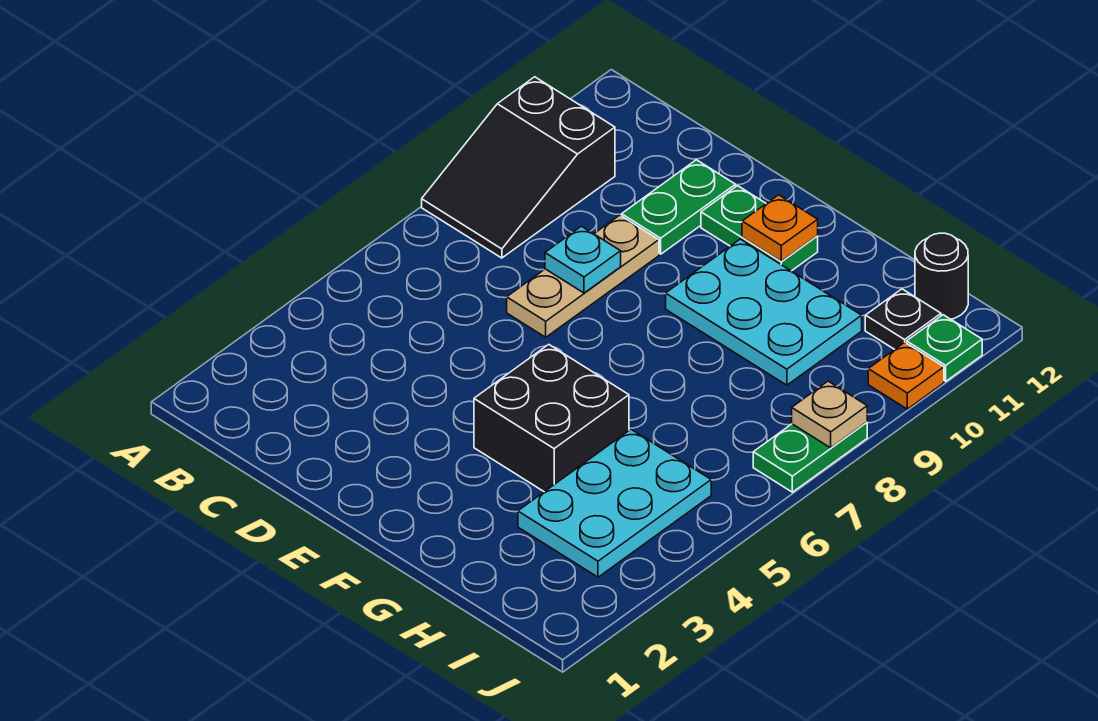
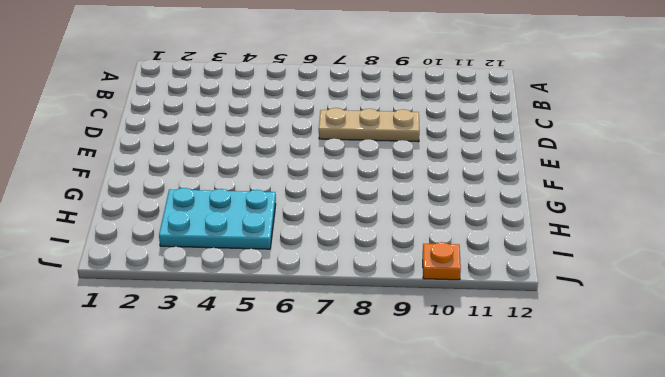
none -> black 2x3 slope [422,77,615,258]
none -> green 1x2 plate [622,160,736,254]
none -> green 1x2 plate [701,186,818,271]

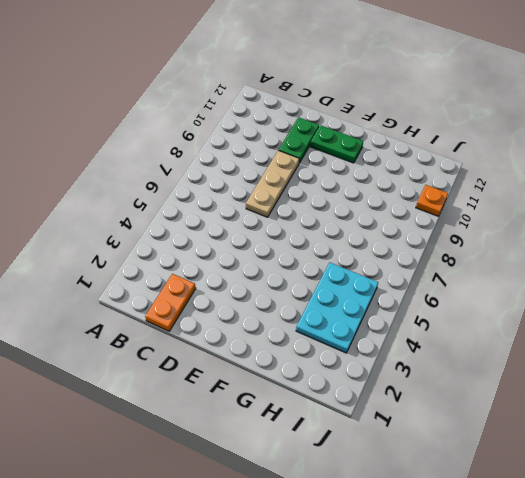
orange 1x2 plate [145,274,196,331] -> none
none -> black 2x3 slope [422,77,615,258]
none -> black 2x2 brick [474,344,629,492]
none -> cyan 2x3 plate [666,239,862,385]

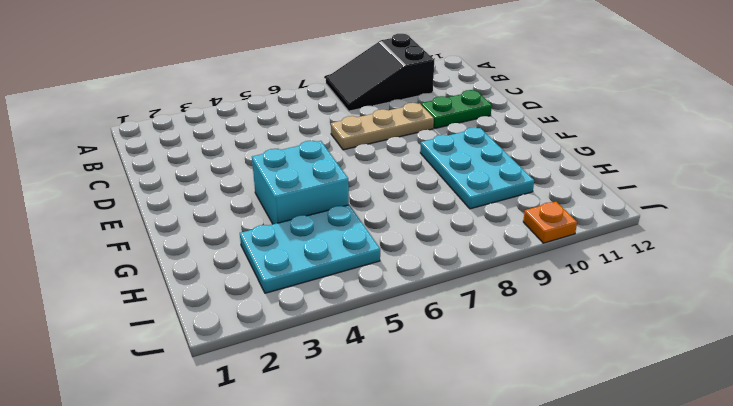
cyan 2x2 brick [252,141,349,224] -> black 2x2 brick [474,344,629,492]
none -> green 1x2 plate [701,186,818,271]
none -> black 1x1 plate [865,289,941,349]
none -> black 1x1 round brick [915,233,968,319]

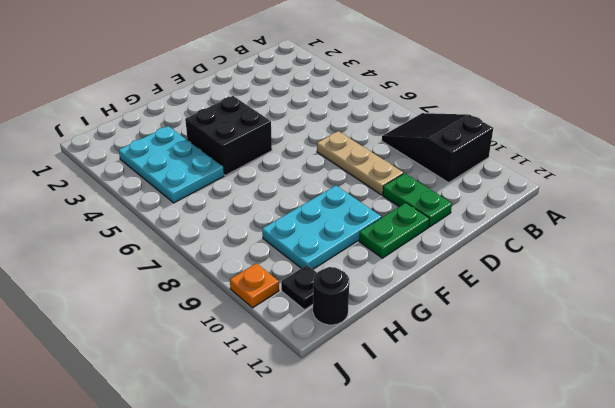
none -> green 1x2 plate [753,422,867,492]
none -> green 1x1 plate [907,315,982,381]
none -> cyan 1x1 plate [545,226,621,293]

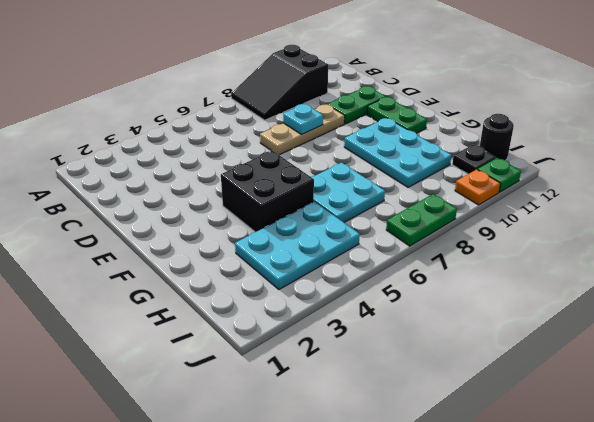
cyan 2x2 plate [312,162,385,222] -> none
none -> orange 1x1 plate [742,195,818,261]
none -> tan 1x1 plate [792,381,867,448]

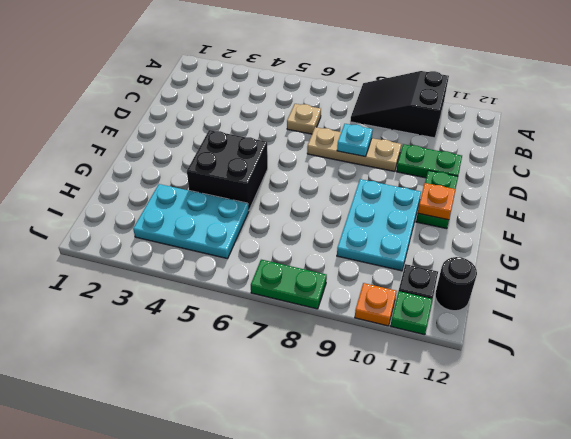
tan 1x1 plate [287,104,321,134] -> tan 1x1 plate moved to [792,381,867,448]

